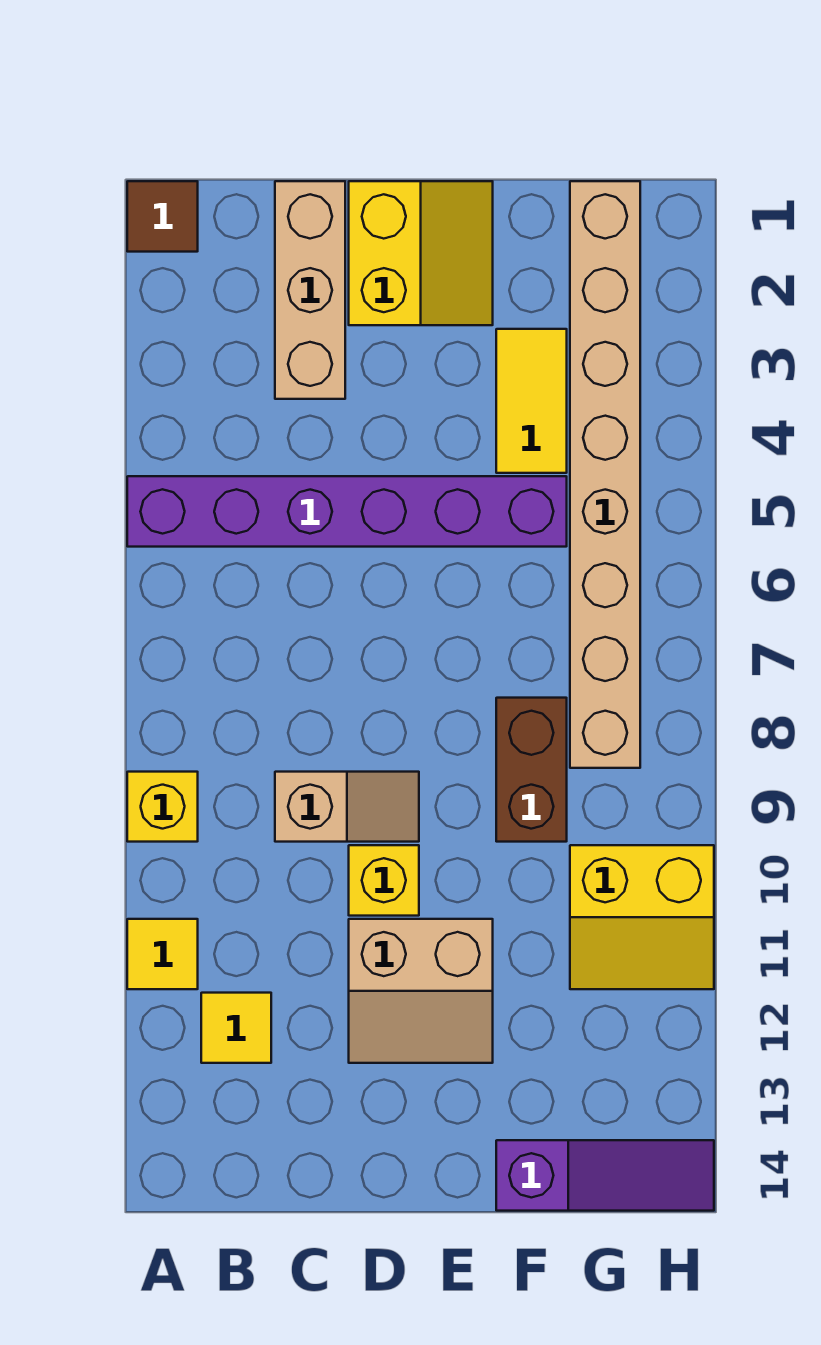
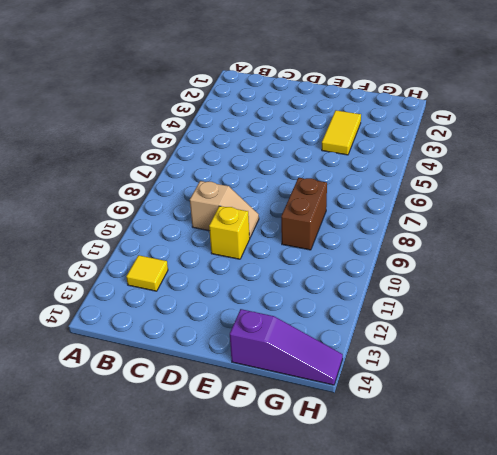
none -> brown 1x1 tile [127,181,198,252]
none -> purple 1x6 brick [127,476,567,547]
none -> yellow 1x1 brick [127,772,198,842]

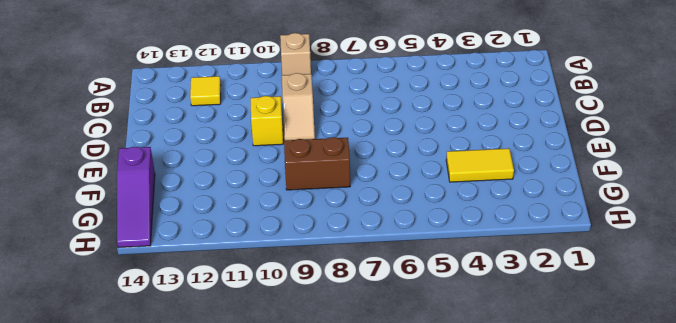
tan 1x1 brick [280,33,311,75] -> yellow 1x1 brick [127,772,198,842]
none -> brown 1x1 tile [127,181,198,252]
none -> purple 1x6 brick [127,476,567,547]
none -> yellow 1x1 tile [127,919,198,989]

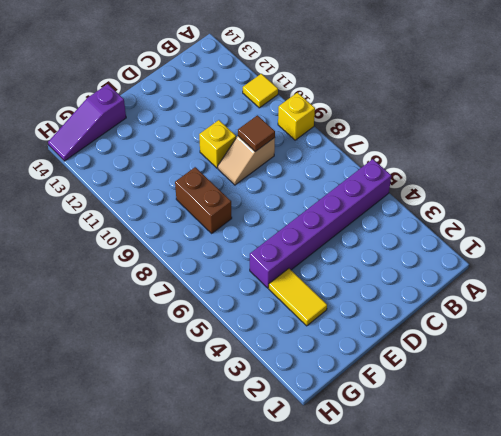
brown 1x1 tile [238,115,275,152] -> brown 1x1 tile moved to [127,181,198,252]
none -> yellow 1x1 tile [201,993,271,1063]
none -> tan 1x3 brick [275,181,345,399]
none -> yellow 2x2 slope [349,181,493,325]

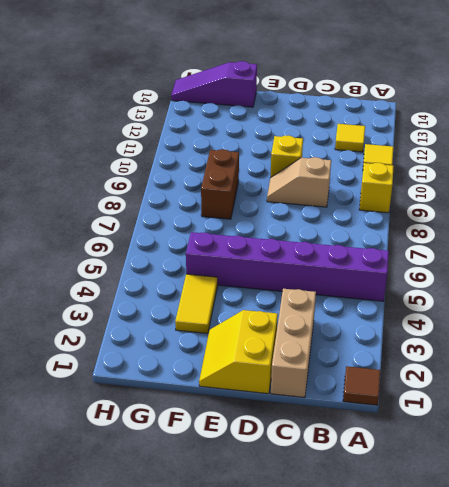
none -> tan 2x2 slope [349,919,493,1063]
none -> tan 1x8 brick [570,181,640,768]
none -> yellow 2x2 slope [570,845,714,989]

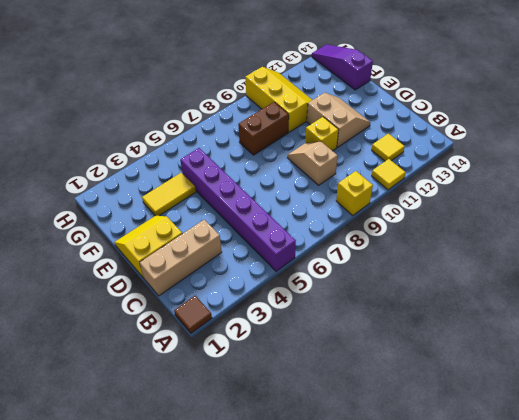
yellow 2x3 slope [245,67,312,132] -> yellow 2x2 slope [570,845,714,989]
none -> tan 1x8 brick [570,181,640,768]

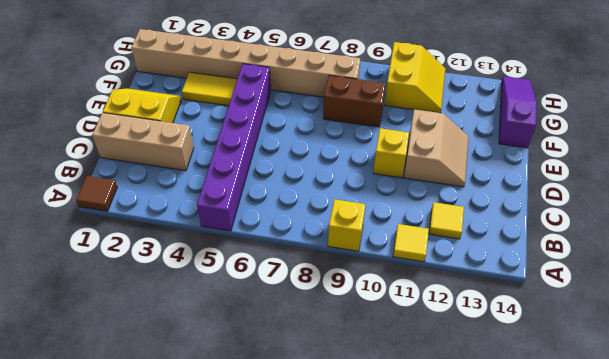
none -> tan 1x2 slope [275,772,419,842]

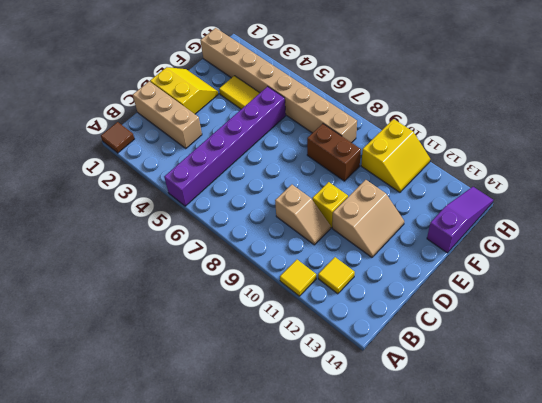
tan 1x2 slope [275,185,331,245] -> tan 1x2 slope turned to [275,772,419,842]
none -> yellow 1x1 brick [127,772,198,842]

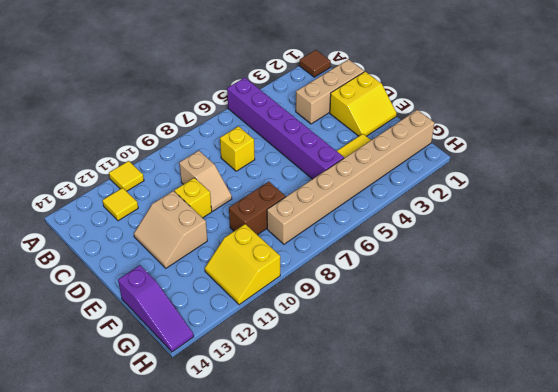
yellow 1x1 brick [220,126,255,171] -> yellow 1x1 brick moved to [127,772,198,842]

